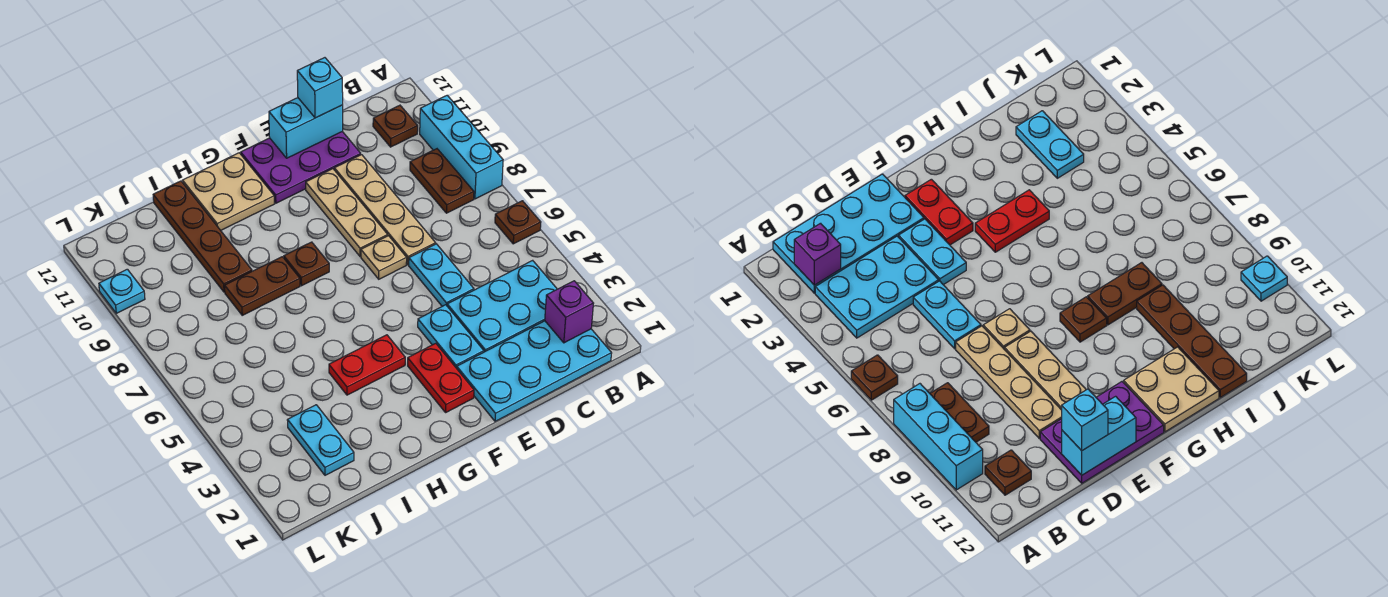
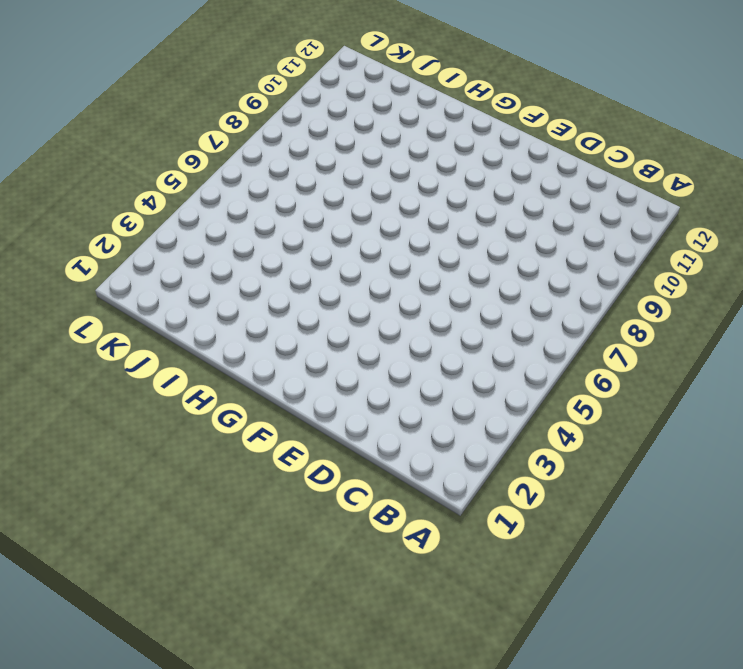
none -> brown 1x1 plate [495,201,541,244]
none -> cyan 1x3 brick [420,95,503,199]
none -> cyan 2x4 plate [457,321,612,421]

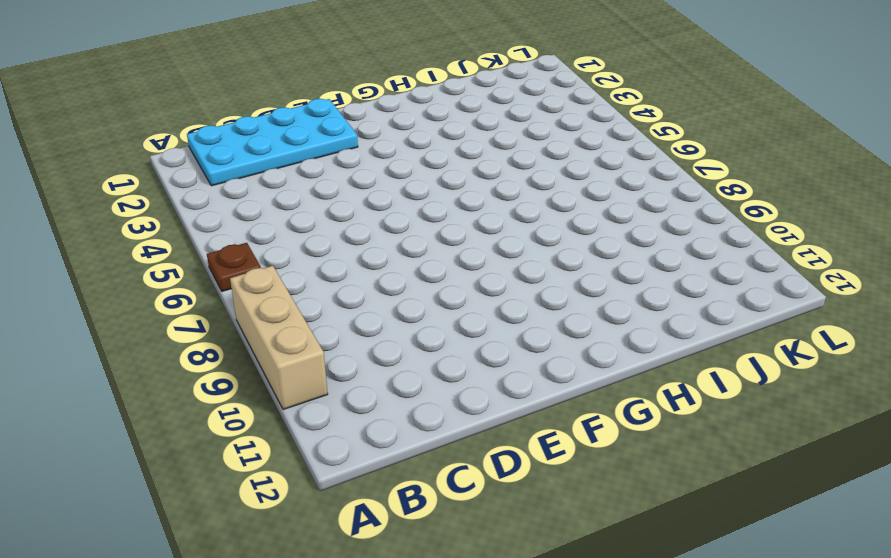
tan 1x3 brick [230,266,328,410] -> cyan 1x3 brick [420,95,503,199]
none -> cyan 2x3 plate [447,260,557,352]
none -> brown 1x2 plate [410,149,474,213]
none -> brown 1x1 plate [373,105,418,147]

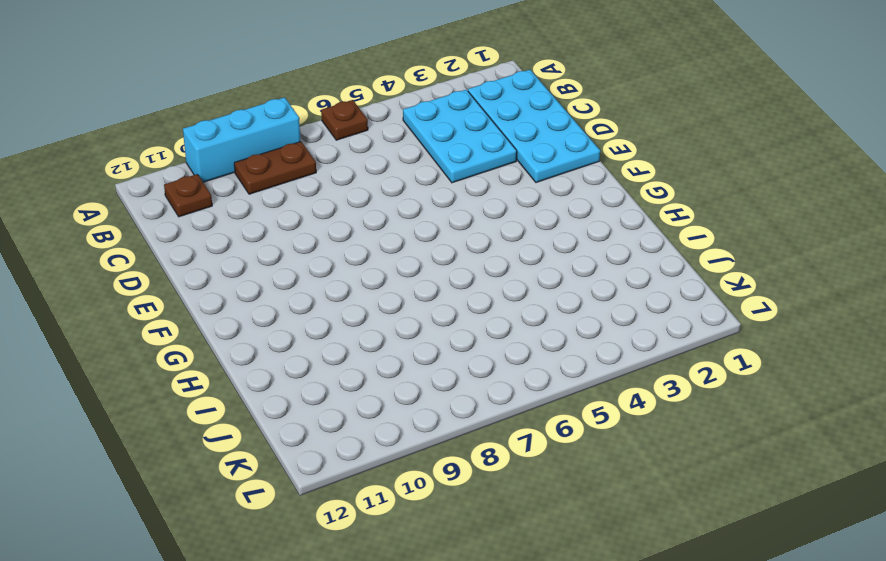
none -> cyan 1x2 plate [409,244,474,306]
none -> tan 1x4 plate [334,155,436,265]
none -> purple 2x3 plate [241,132,361,203]

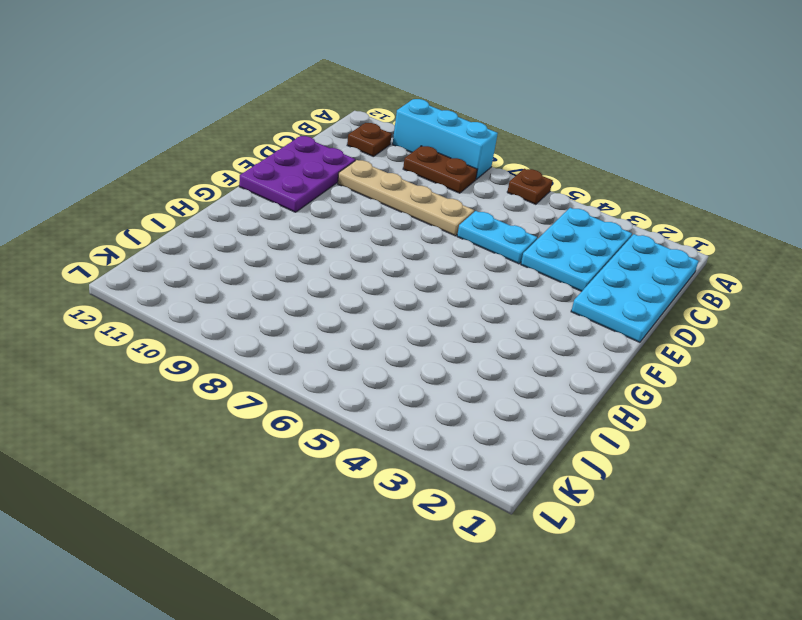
none -> cyan 1x2 plate [418,305,484,368]
none -> tan 1x1 plate [361,236,407,279]
none -> tan 1x3 plate [306,169,388,256]

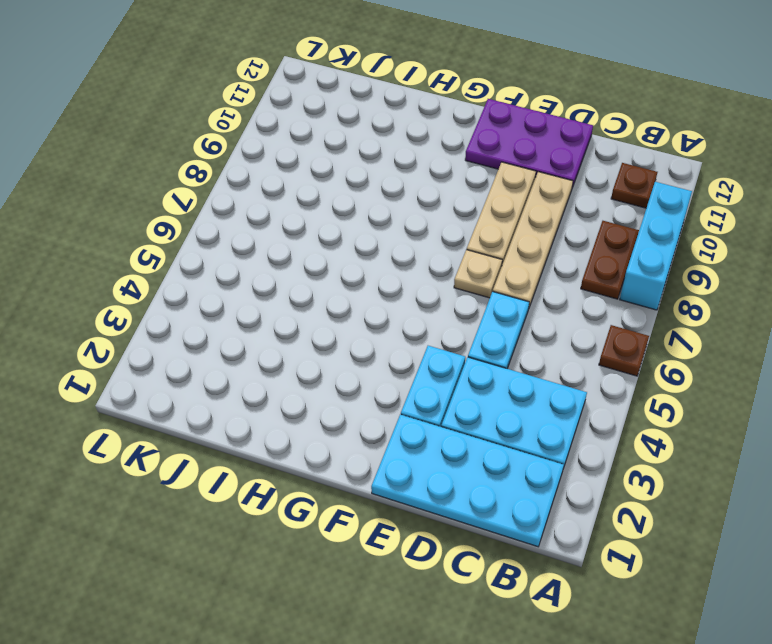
none -> red 1x2 plate [408,343,474,412]
none -> red 1x2 plate [329,335,405,395]
none -> brown 1x1 plate [284,242,329,286]

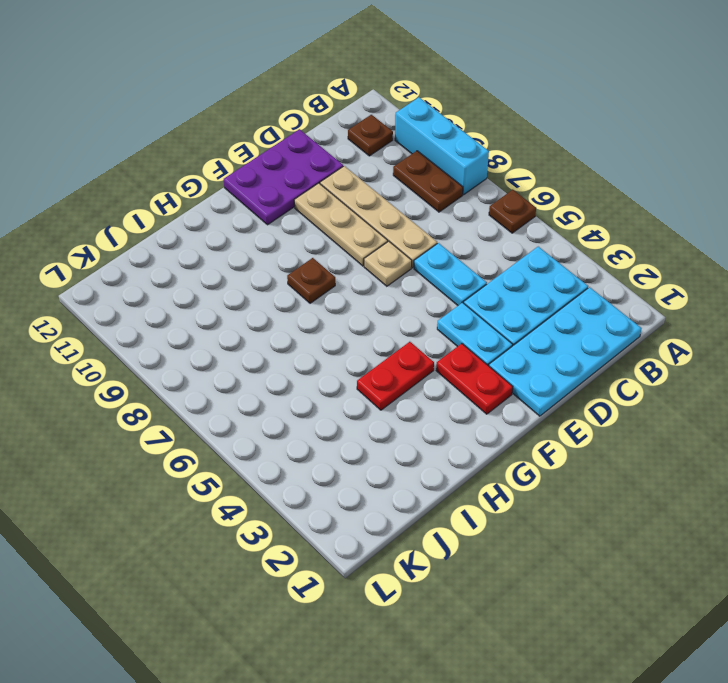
none -> tan 2x2 plate [183,153,274,230]
none -> brown 1x2 plate [225,257,300,315]
none -> brown 1x4 plate [153,181,252,292]

